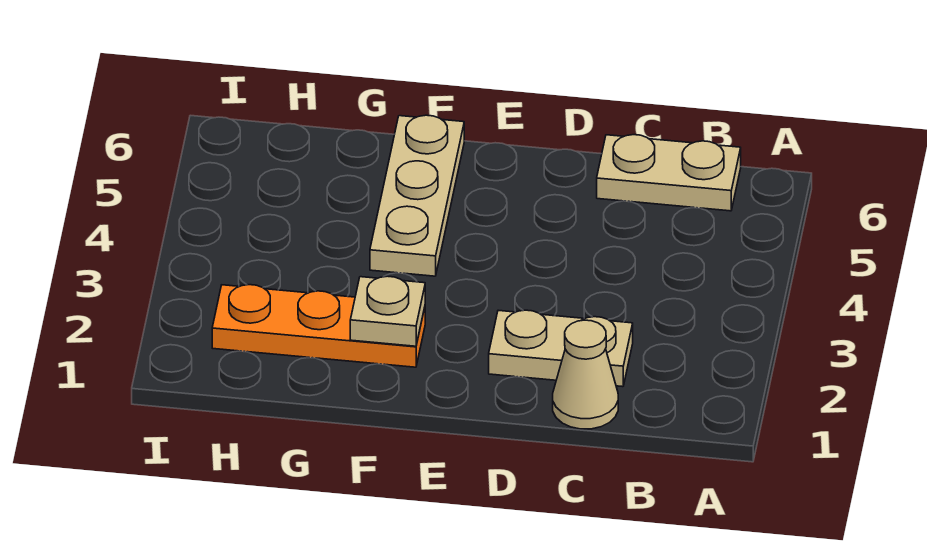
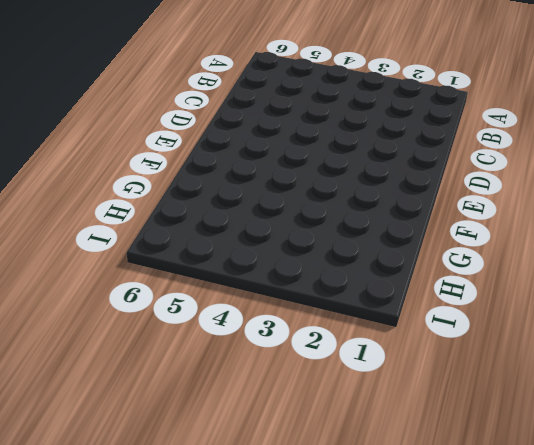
none -> tan 1x2 plate [597,135,741,211]
none -> tan 1x1 cone [553,320,618,429]

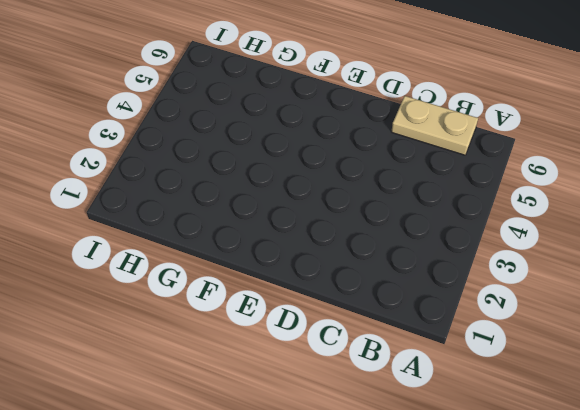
none -> tan 1x1 cone [553,320,618,429]
none -> tan 1x2 plate [489,310,633,387]

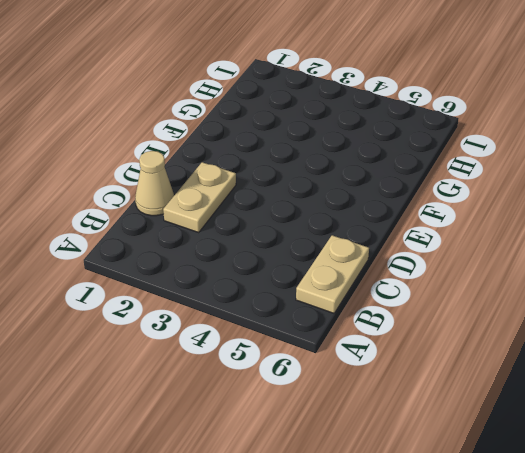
none -> orange 1x3 plate [212,285,425,367]
none -> tan 1x3 plate [370,115,464,276]

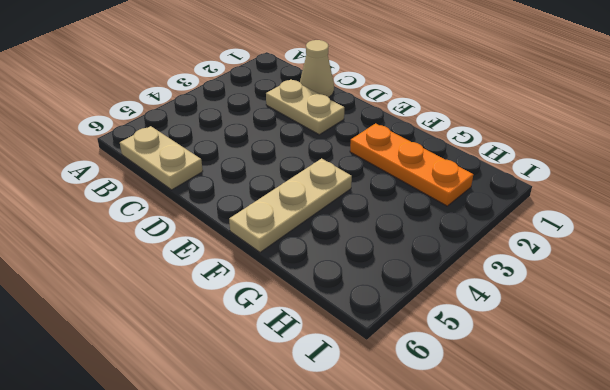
none -> tan 1x1 plate [350,276,425,346]

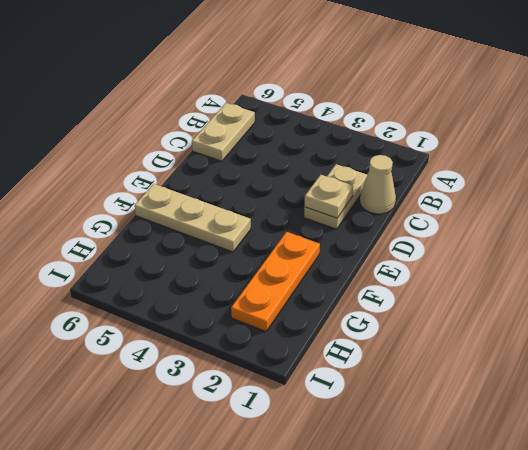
tan 1x1 plate [304,175,353,218] -> tan 1x1 plate moved to [350,276,425,346]

